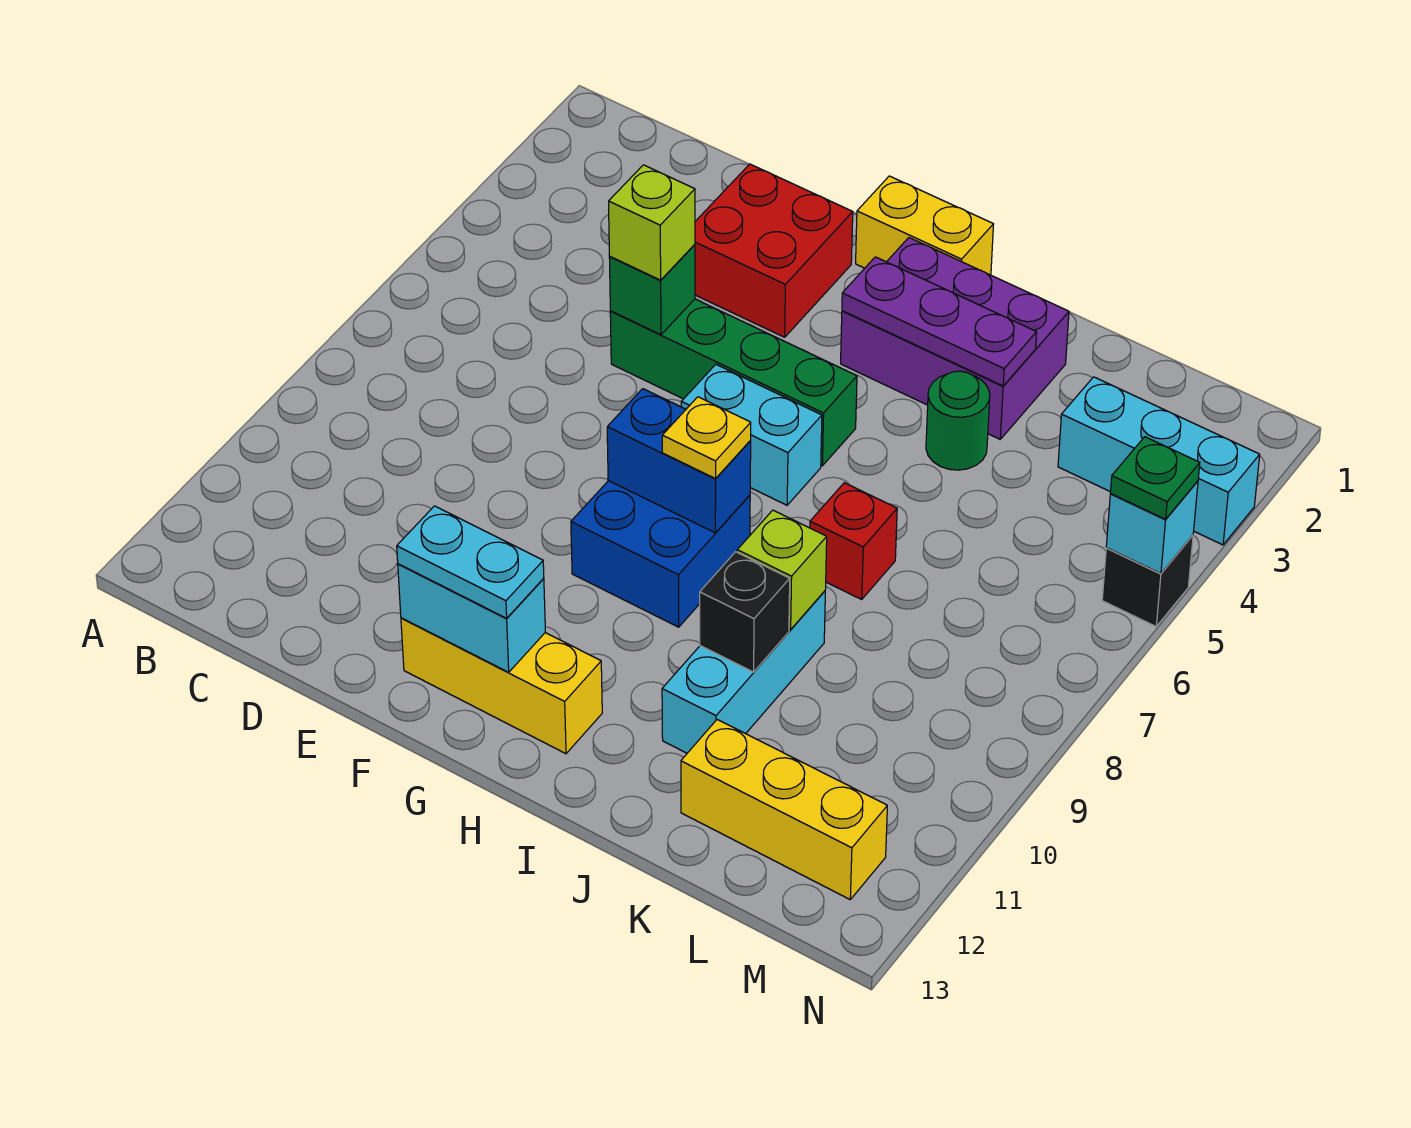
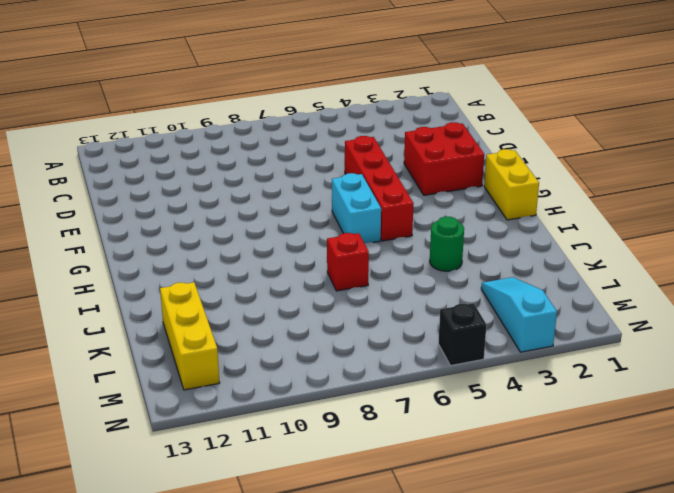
red 1x4 brick [345,136,414,241] -> green 1x4 brick [610,299,857,466]
cyan 1x3 slope [481,277,557,352] -> cyan 1x3 brick [1058,377,1260,545]
none -> yellow 1x3 brick [401,618,602,754]
none -> blue 2x2 brick [571,481,750,627]
none -> purple 2x3 brick [841,238,1069,439]

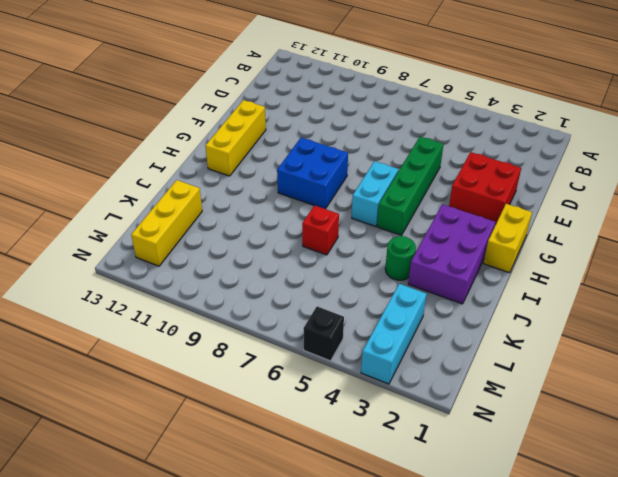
none -> cyan 1x3 brick [662,591,825,753]
none -> green 1x1 brick [609,245,695,335]
none -> cyan 1x2 brick [398,564,545,672]

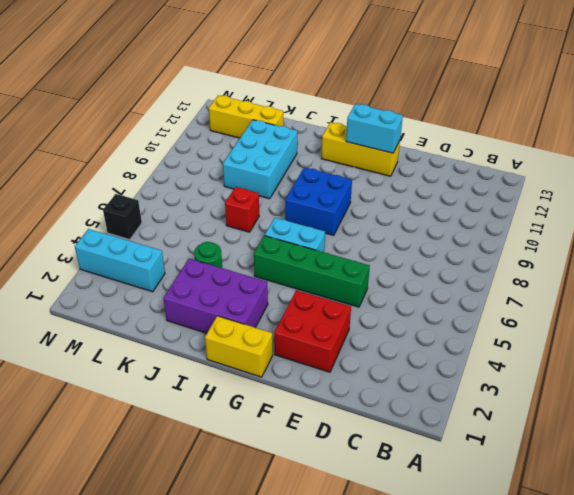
cyan 2x3 brick [223,120,297,199] -> cyan 1x3 brick [662,591,825,753]
none -> green 1x1 brick [609,245,695,335]
none -> blue 1x2 brick [607,389,751,533]
none -> purple 1x3 plate [842,257,1037,386]

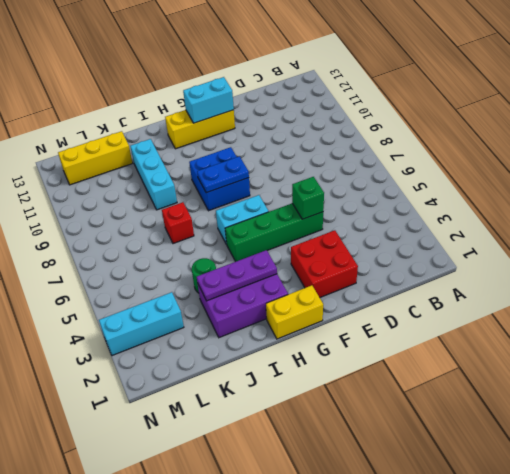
blue 1x2 plate [197,156,249,193] -> blue 1x2 brick [607,389,751,533]
none -> black 1x1 brick [1102,535,1193,626]
none -> lime 1x1 brick [737,510,827,630]
none -> black 1x1 brick [700,552,790,672]

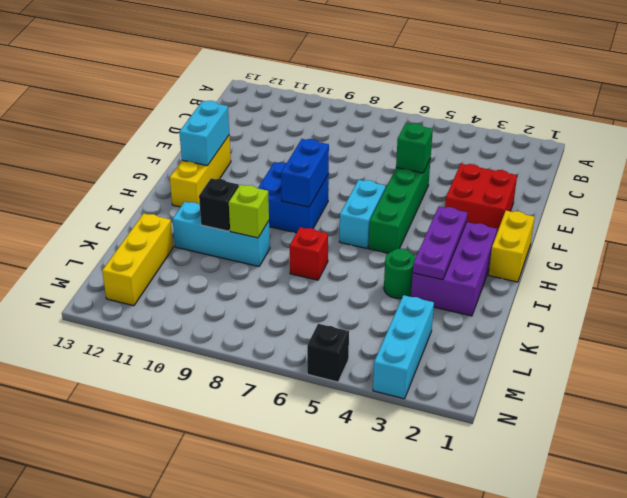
none -> cyan 1x1 brick [1106,481,1198,574]
none -> lime 1x1 brick [609,165,695,280]
none -> cyan 1x2 plate [397,506,544,618]

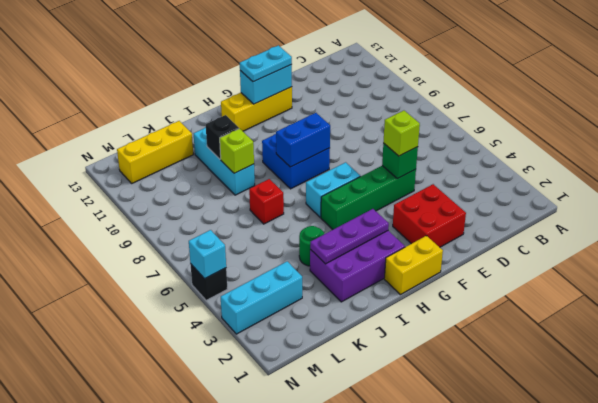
none -> yellow 1x1 plate [662,397,751,479]
none -> green 1x1 plate [1110,437,1200,519]

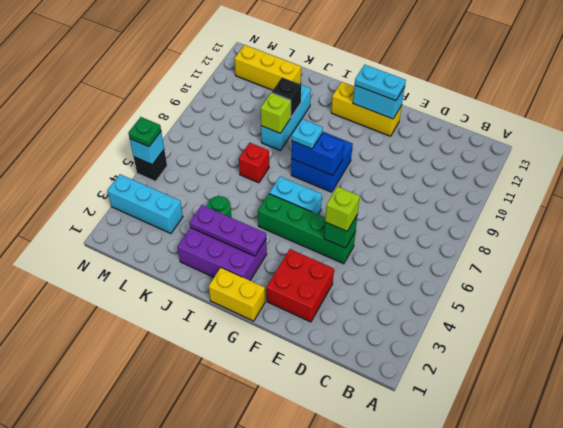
cyan 1x1 plate [292,119,323,149] -> yellow 1x1 plate [662,397,751,479]

